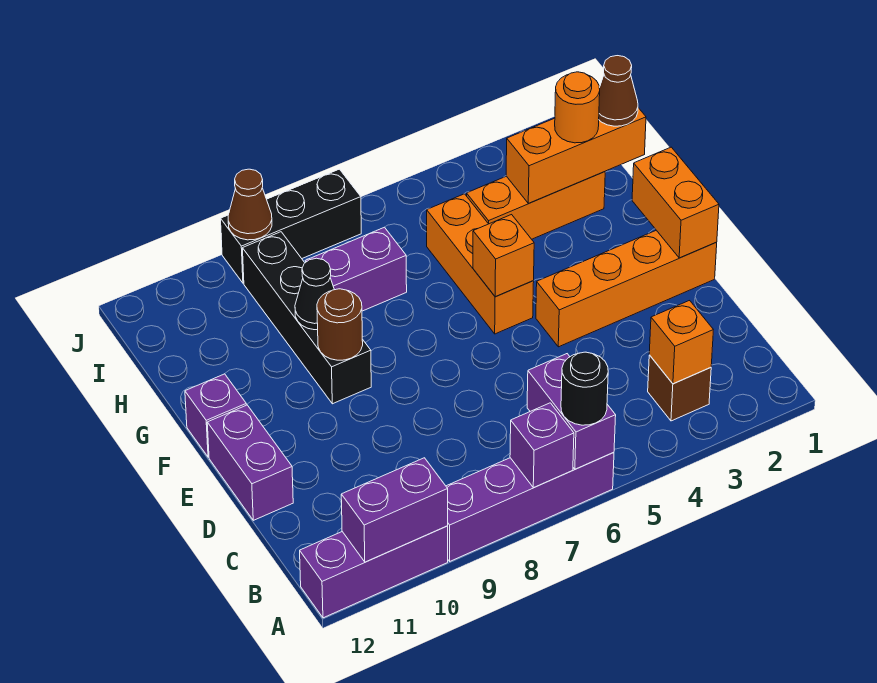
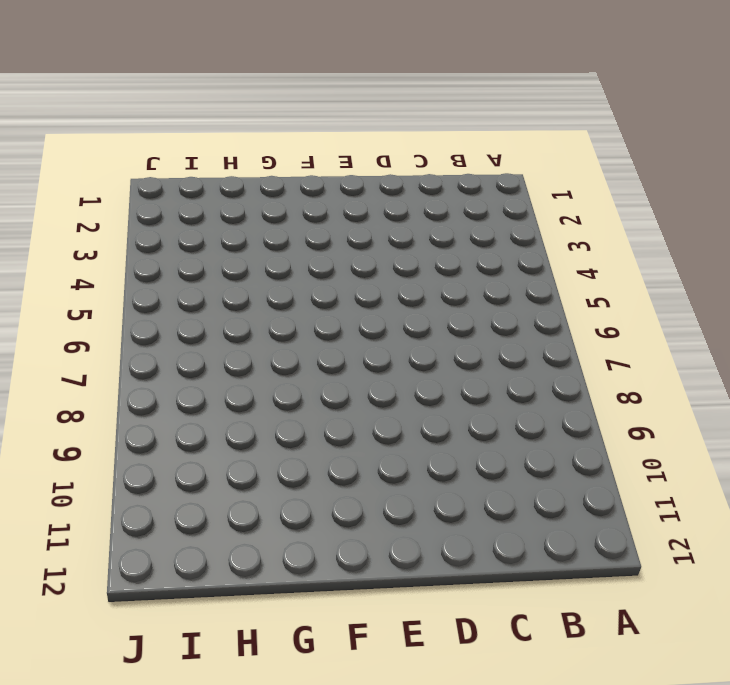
none -> purple 1x4 brick [446,453,614,561]
none -> purple 1x3 brick [300,526,448,618]
none -> brown 1x1 brick [648,355,711,421]

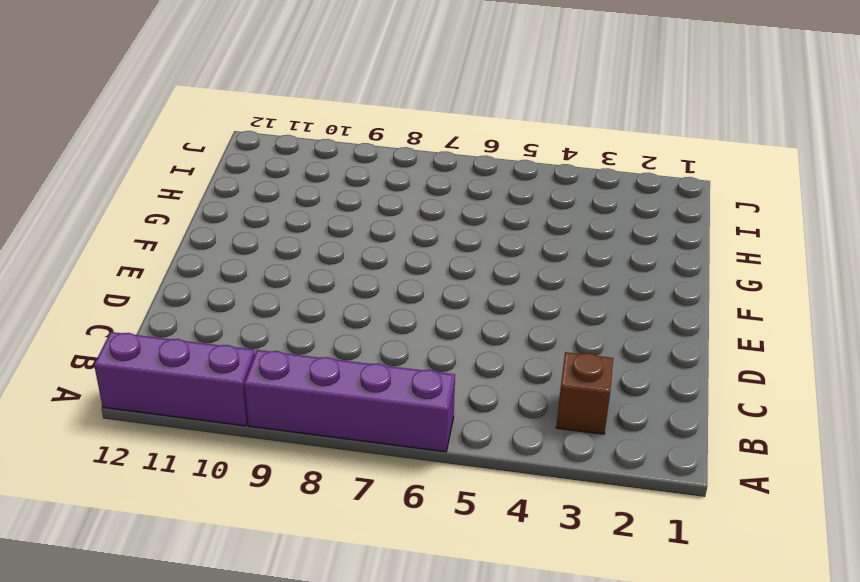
none -> purple 1x2 brick [207,405,293,520]
none -> orange 1x4 brick [536,230,717,347]
none -> orange 1x3 brick [427,194,534,334]

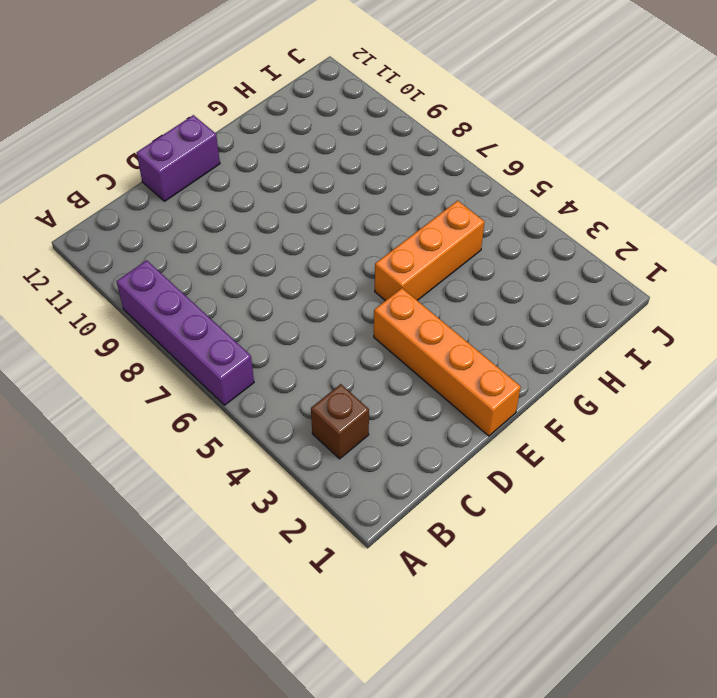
none -> purple 1x3 brick [300,526,448,618]
none -> black 1x4 brick [243,232,371,404]
none -> purple 1x1 brick [185,374,246,457]

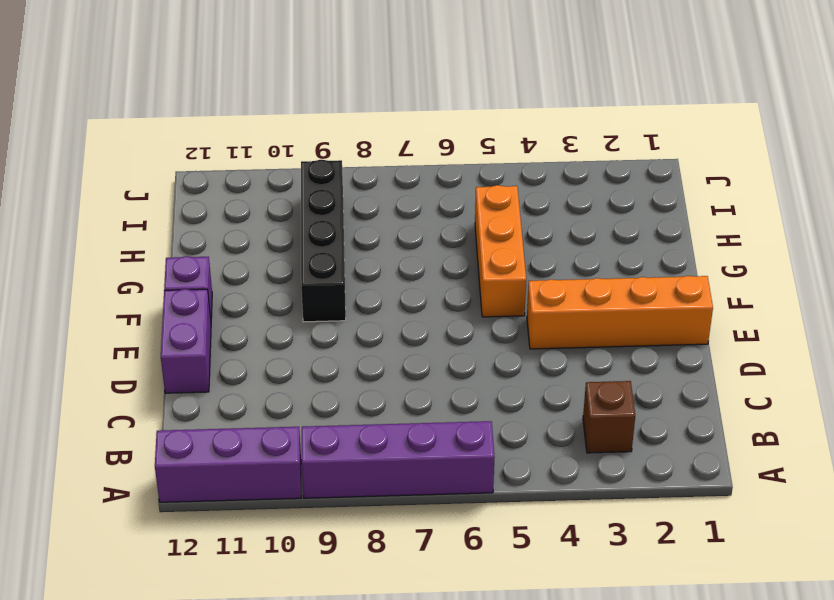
none -> orange 1x3 brick [467,172,605,239]
none -> purple 1x2 brick [306,227,407,311]
none -> black 1x3 brick [221,169,361,283]

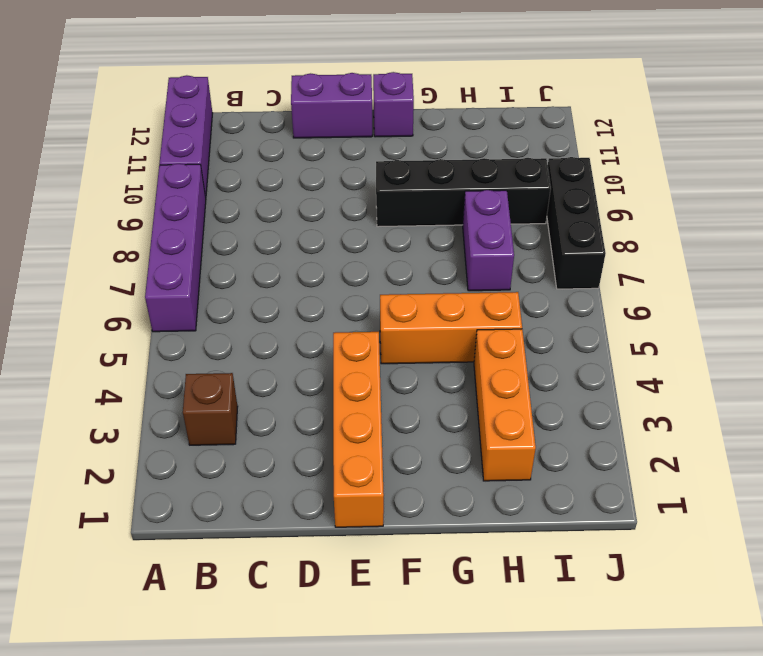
none -> purple 1x2 brick [527,354,616,469]
none -> purple 1x1 brick [510,403,574,488]
none -> purple 1x2 brick [341,458,448,562]

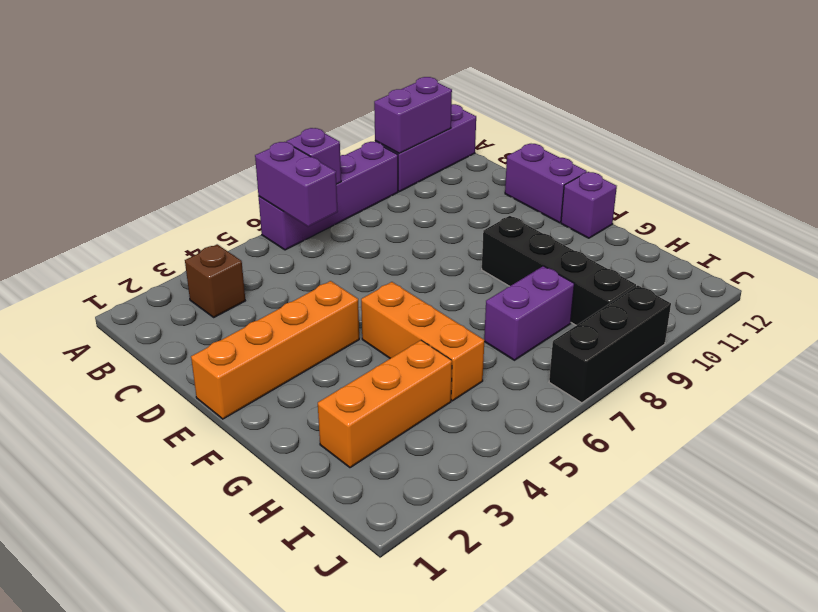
none -> orange 1x1 brick [649,301,713,384]
none -> orange 1x2 brick [632,147,719,258]
none -> orange 1x1 brick [473,215,534,297]

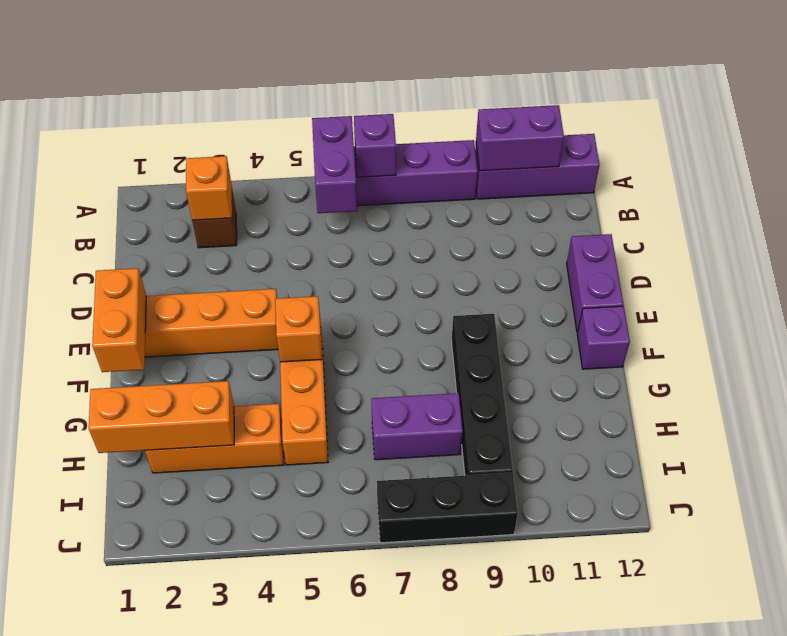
none -> brown 1x1 round brick [317,289,363,360]
none -> black 1x1 cone [295,258,334,330]
none -> brown 1x1 cone [228,169,272,240]

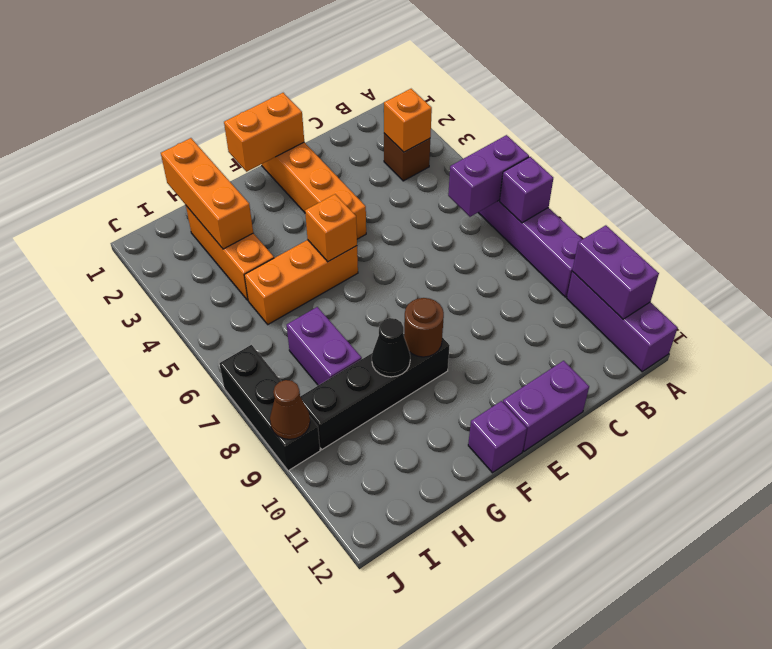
none -> black 1x1 round brick [561,352,608,425]
none -> brown 1x1 cone [599,56,638,126]
none -> orange 1x1 round brick [555,72,600,143]

